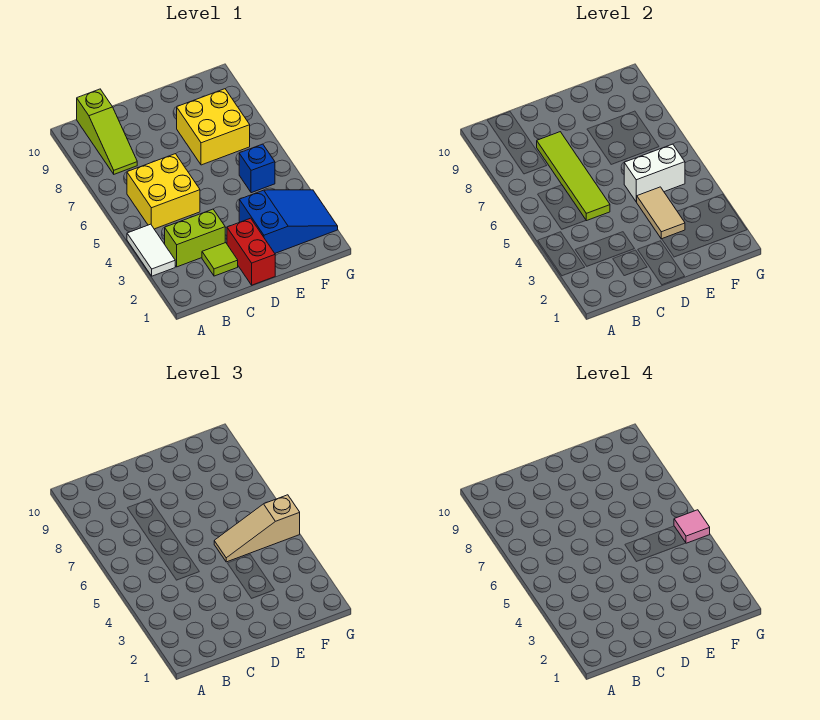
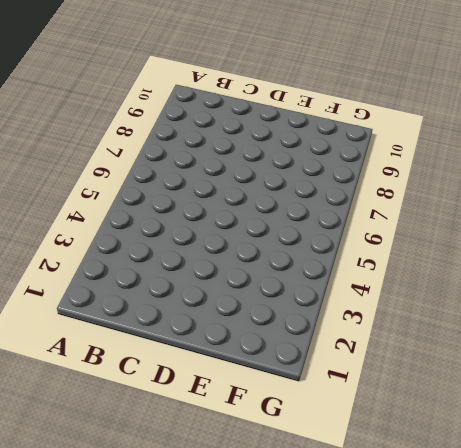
none -> white 1x2 tile [127,224,175,276]
none -> lime 1x2 brick [165,209,225,267]
none -> yellow 2x2 brick [127,154,200,229]

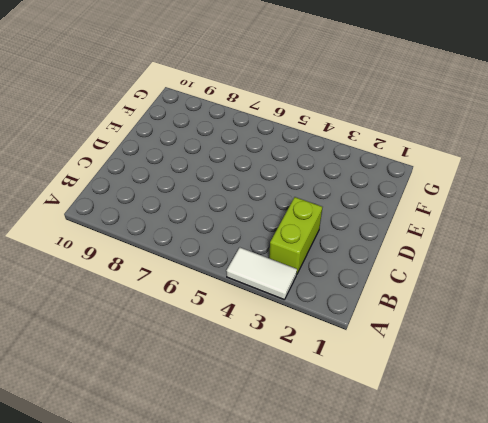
none -> yellow 2x2 brick [127,154,200,229]
none -> lime 1x3 slope [77,89,137,174]
none -> lime 1x1 tile [202,243,238,276]

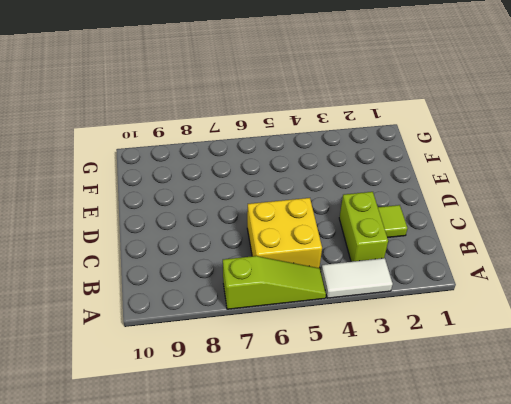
lime 1x3 slope [223,256,326,309] -> lime 1x3 slope moved to [77,89,137,174]
none -> red 1x2 brick [227,218,275,285]
none -> blue 2x3 slope [239,190,338,253]
none -> yellow 2x2 brick [177,89,250,165]

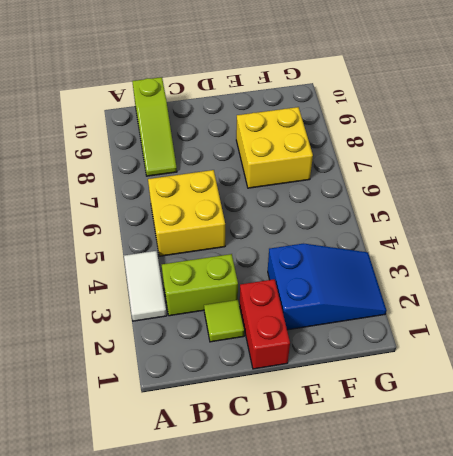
none -> blue 1x1 brick [239,144,275,193]
none -> lime 1x4 tile [537,132,610,221]
none -> tan 1x2 tile [637,187,685,239]

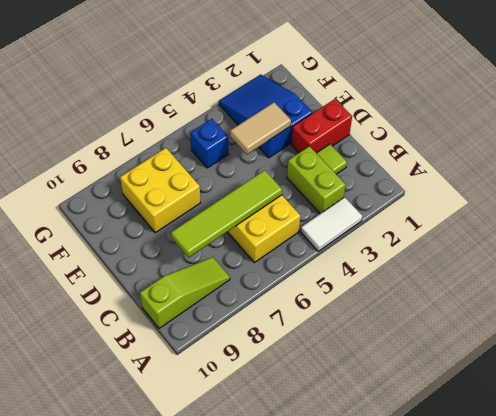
none -> white 1x2 brick [624,144,685,202]
none -> tan 1x3 slope [214,495,300,562]
none -> pink 1x1 tile [674,510,710,543]

